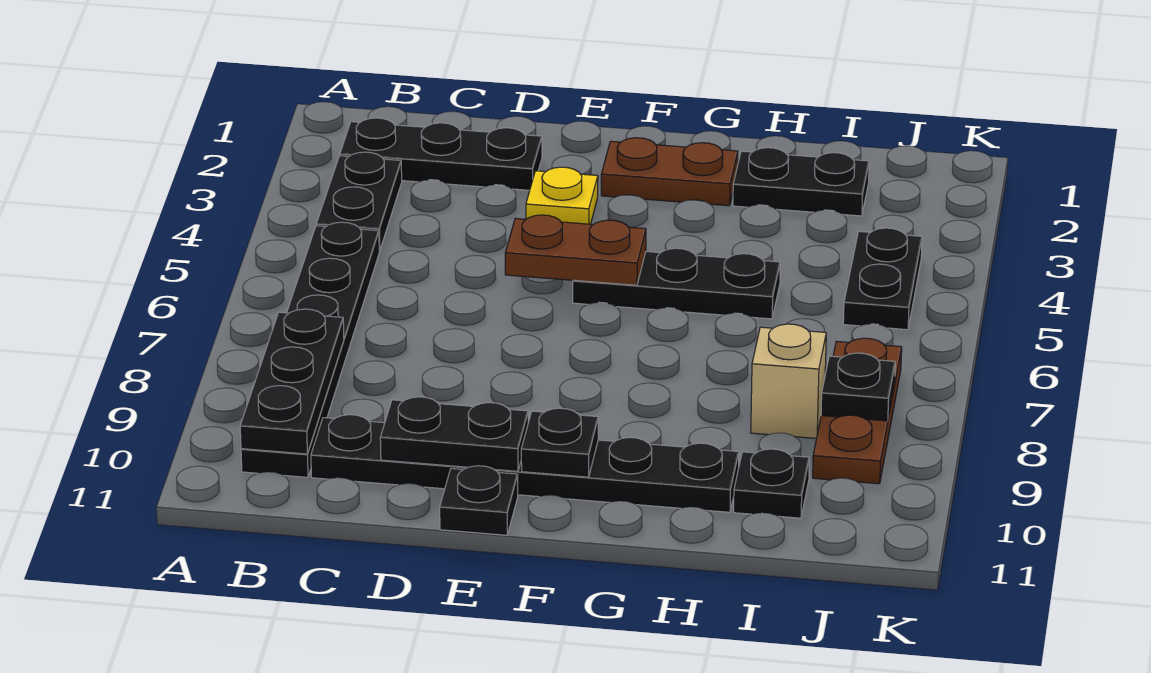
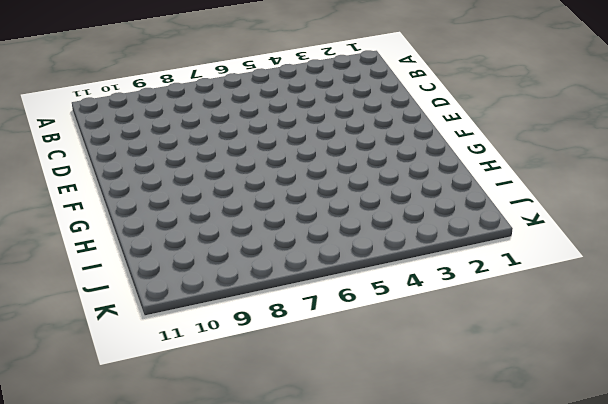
none -> black 1x3 plate [340,118,542,190]
none -> black 1x2 plate [316,152,402,251]
none -> black 1x6 plate [241,222,379,477]

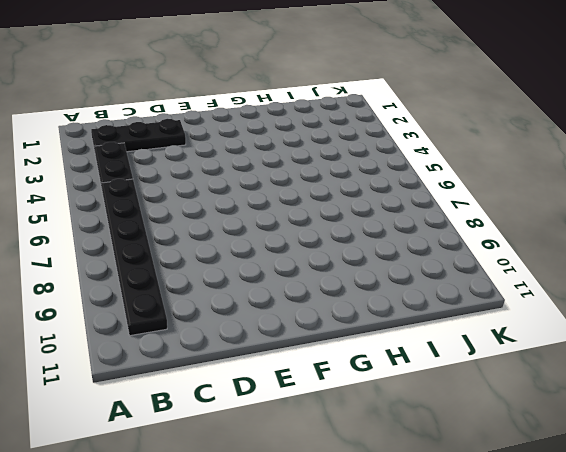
none -> black 1x6 plate [311,415,739,512]
none -> yellow 1x1 plate [526,167,598,224]
none -> black 1x1 plate [440,466,518,535]

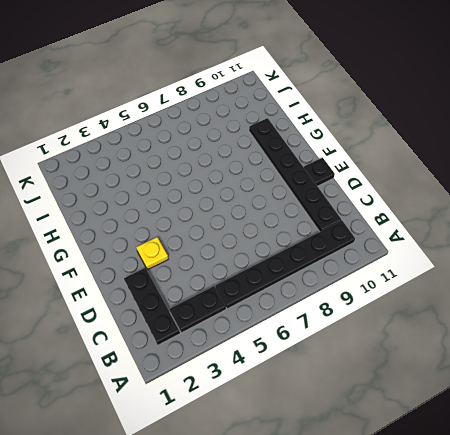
none -> brown 1x2 plate [601,138,738,206]
none -> black 1x3 plate [573,248,780,319]
none -> black 1x2 plate [733,148,869,216]

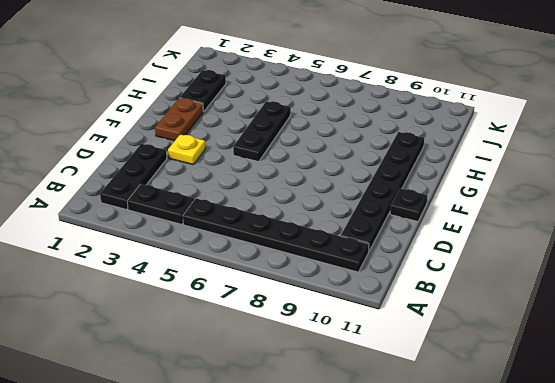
none -> tan 1x1 brick [751,324,826,439]
none -> black 1x1 plate [734,449,809,518]
none -> black 1x2 plate [843,228,922,330]

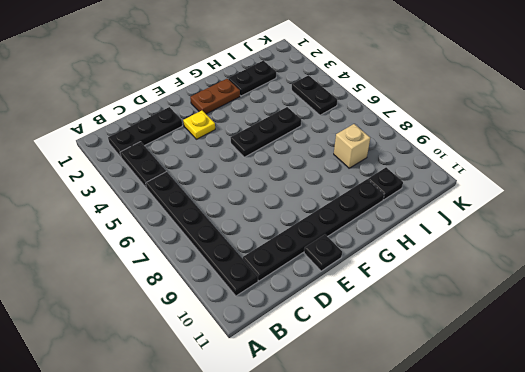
none -> brown 1x3 plate [813,338,902,484]
none -> black 1x3 plate [240,309,344,454]
none -> black 1x2 plate [380,397,528,471]

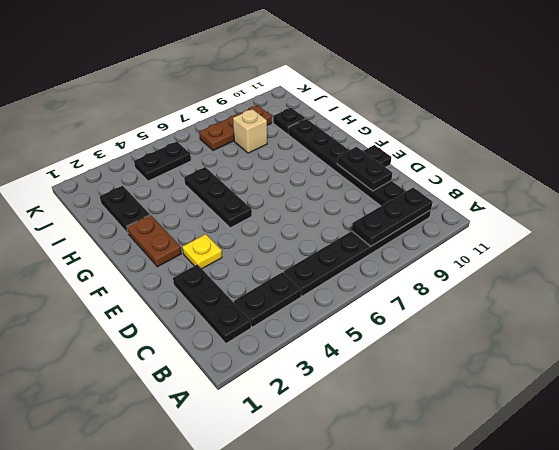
none -> brown 1x2 plate [505,215,646,285]
none -> black 1x1 plate [521,408,598,477]
none -> black 1x1 plate [821,353,895,421]

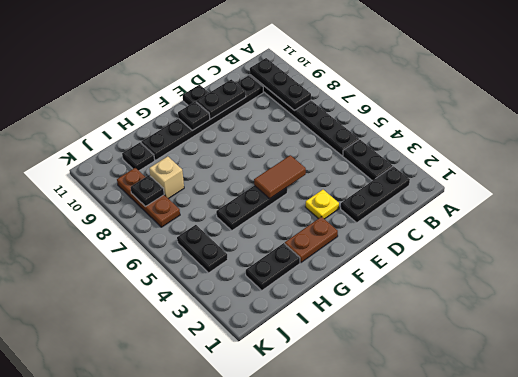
brown 1x2 tile [254,155,306,198] -> brown 1x2 plate [505,215,646,285]

